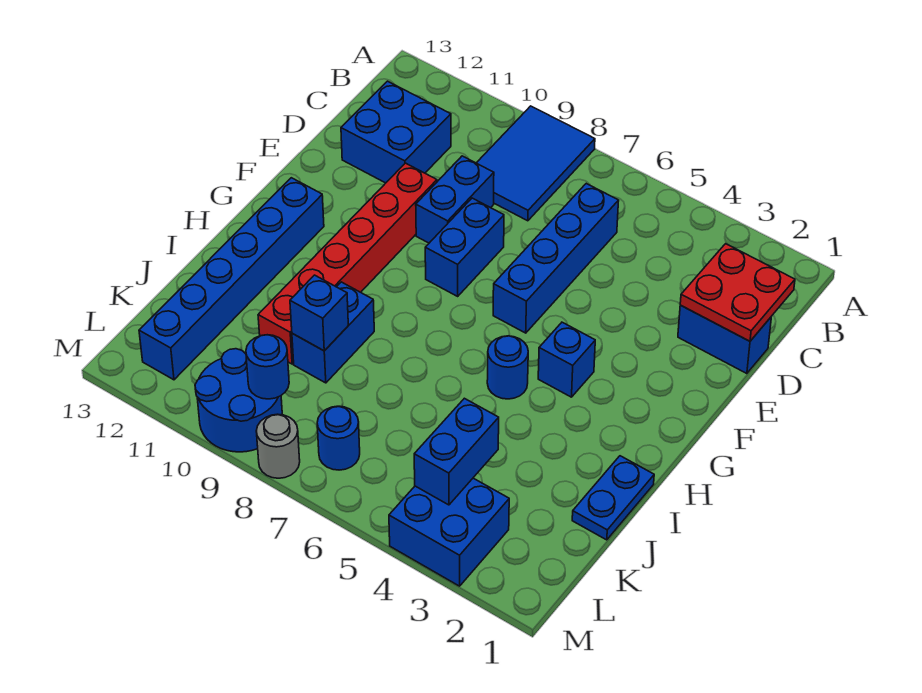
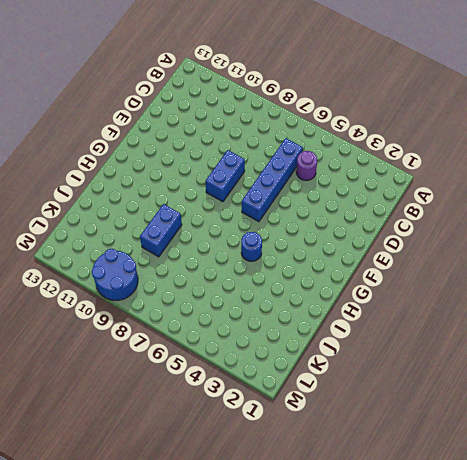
purple 1x1 round brick [296,151,317,180] -> none
none -> blue 2x3 tile [477,106,595,221]
none -> blue 2x2 brick [341,81,451,183]
none -> blue 1x2 brick [678,305,771,374]

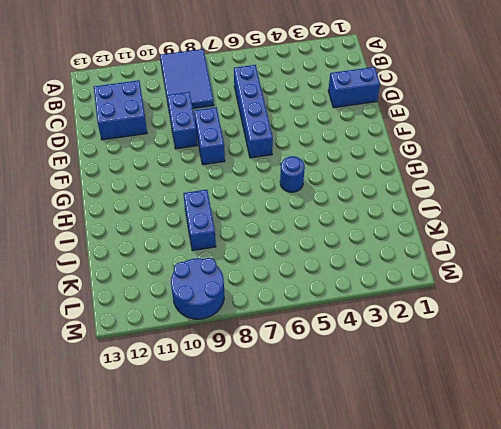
none -> red 1x6 brick [258,163,437,364]
none -> blue 1x1 brick [538,322,595,397]
none -> blue 1x6 brick [139,178,324,380]

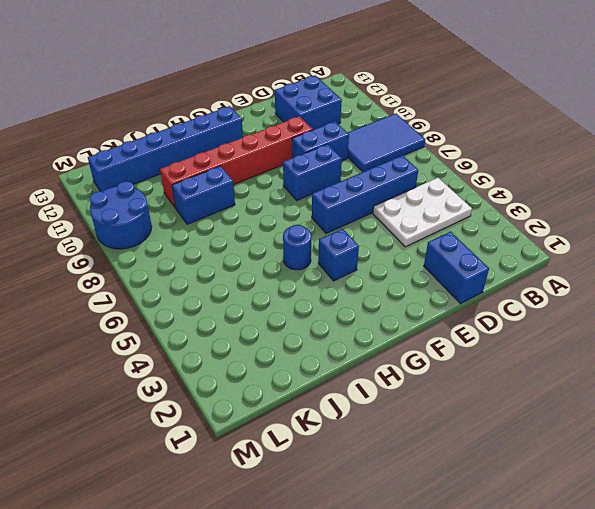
white 2x3 plate [373,178,472,247] -> none
none -> blue 1x2 plate [572,456,654,540]
none -> blue 2x2 brick [389,478,509,586]
none -> blue 1x1 round brick [317,406,360,470]

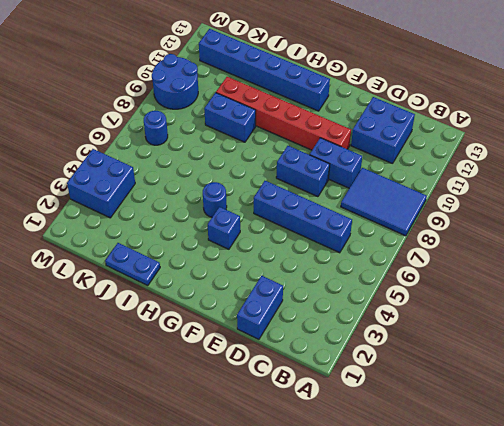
none -> grey 1x1 round brick [256,414,300,478]
none -> red 2x2 plate [680,244,795,341]
none -> blue 1x1 brick [290,275,348,351]

